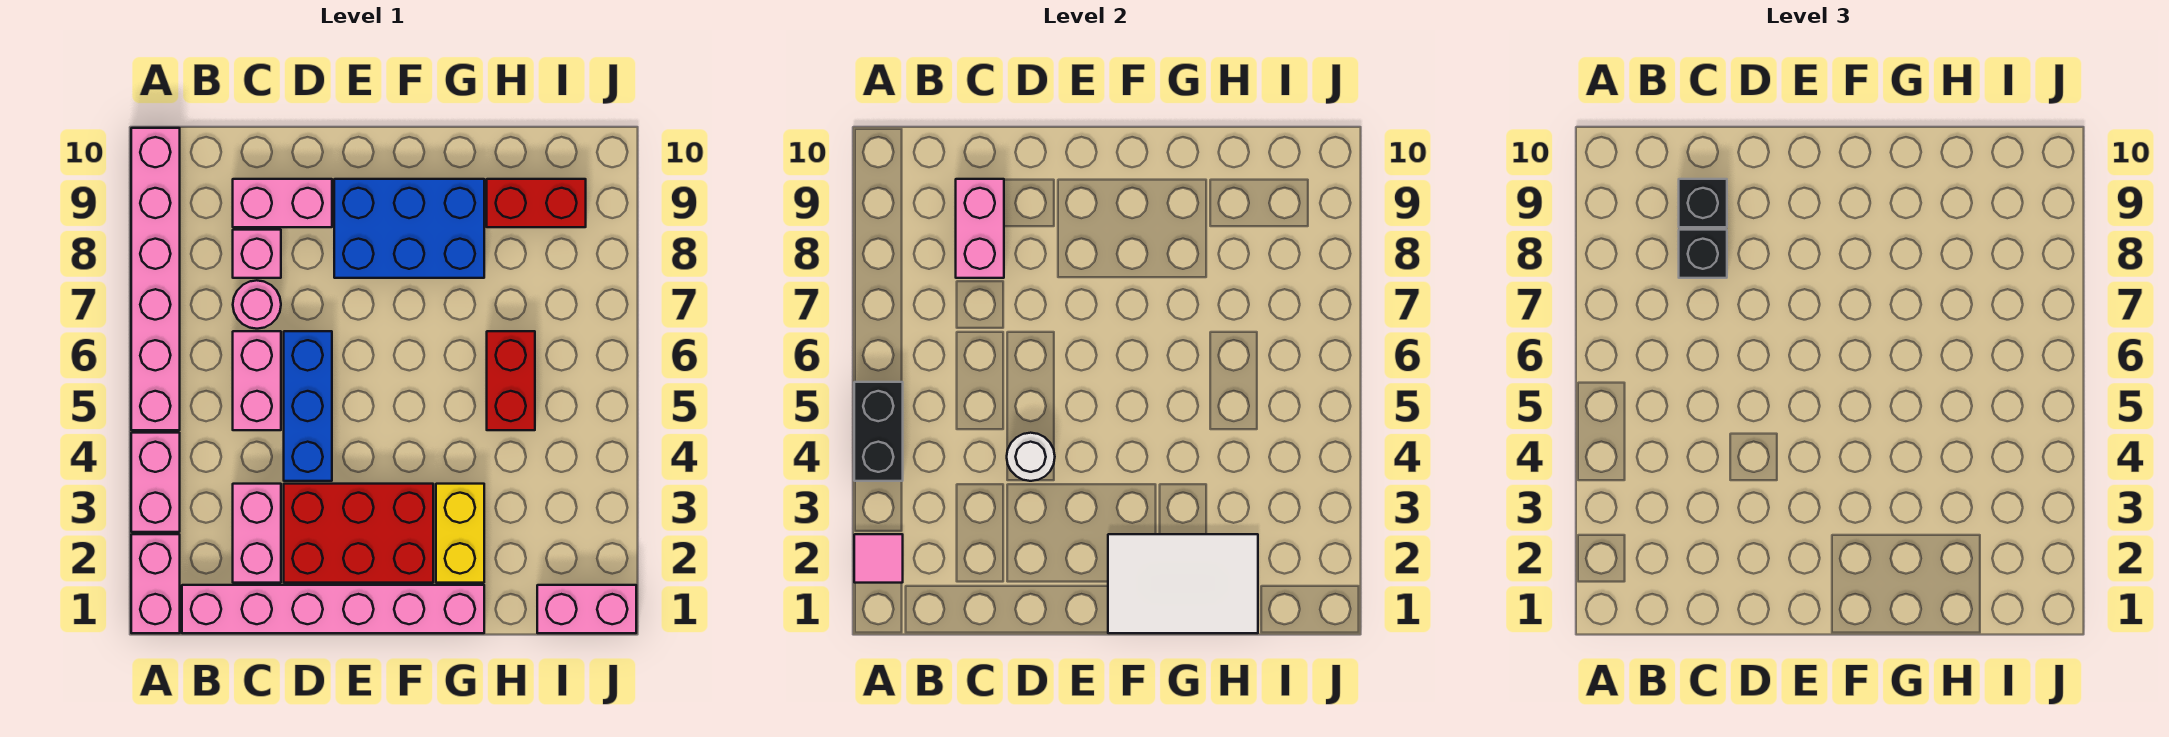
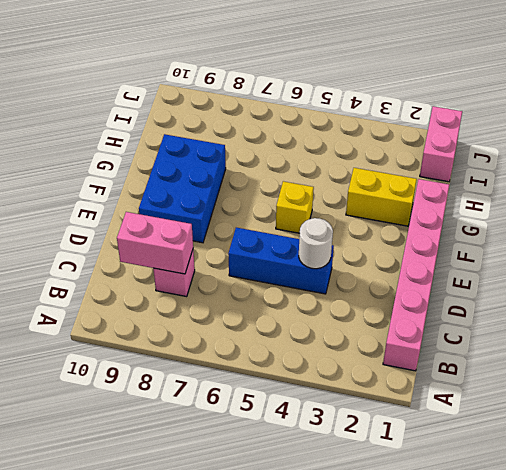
yellow 1x1 brick [276,181,314,233] -> none
none -> pink 1x2 brick [131,534,180,633]
none -> pink 1x2 brick [131,433,180,532]
none -> pink 1x6 brick [131,128,180,430]

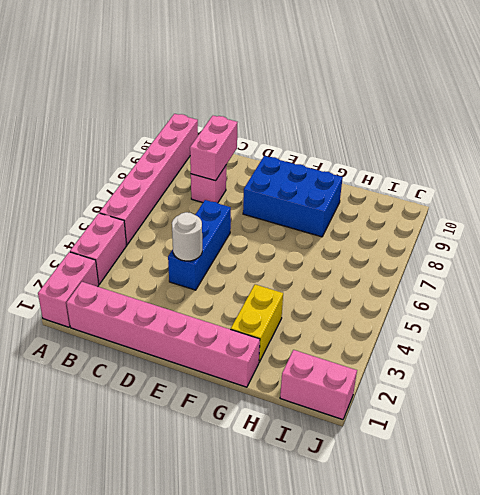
none -> pink 1x2 brick [233,484,281,583]
none -> pink 1x2 brick [233,331,281,430]
none -> pink 1x1 round brick [233,280,281,329]

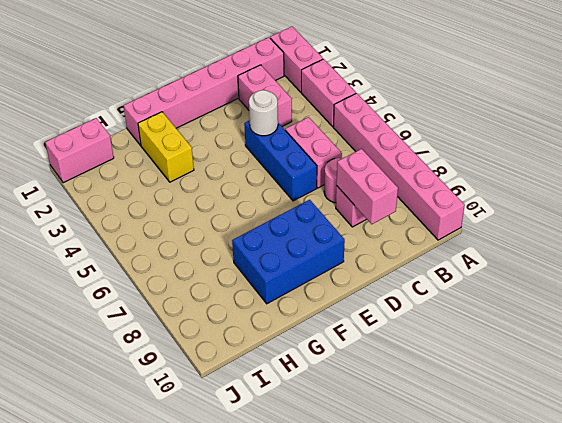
none -> pink 1x2 brick [233,179,332,227]
none -> red 2x3 brick [284,484,433,583]
none -> red 1x2 brick [487,331,535,430]

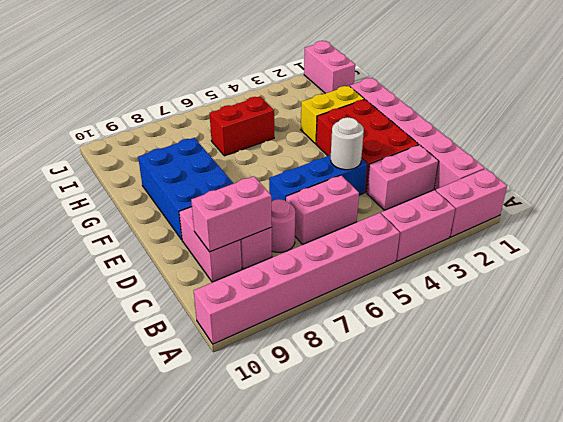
none -> red 1x2 brick [487,179,586,227]
none -> pink 1x1 tile [854,534,903,583]
none -> black 1x2 brick [854,382,903,481]

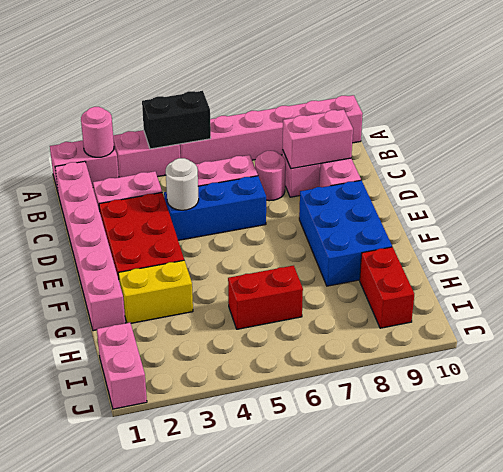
pink 1x1 round brick [81,107,114,157] -> pink 1x1 tile [854,534,903,583]
none -> white 2x3 tile [1108,534,1258,633]
none -> black 1x1 brick [1679,230,1727,278]
none -> black 1x1 brick [1679,179,1727,227]

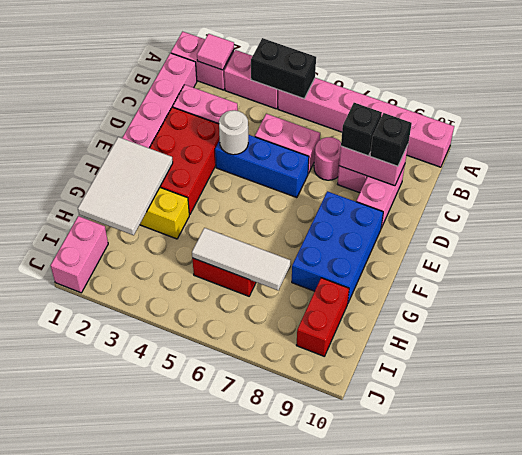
white 1x3 tile [192,228,290,290] -> none

